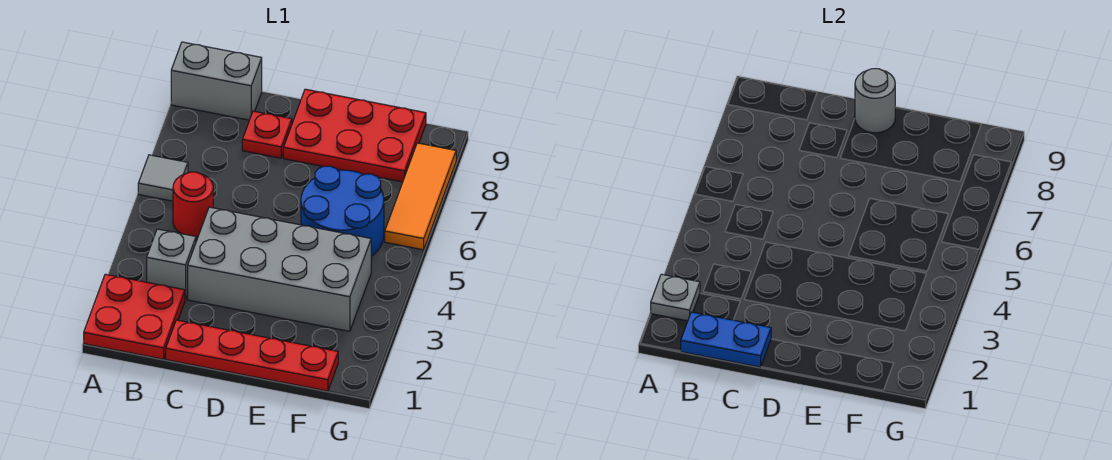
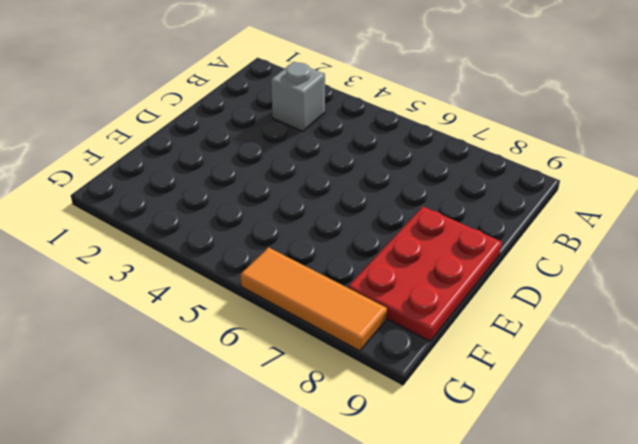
none -> red 2x2 plate [84,274,185,359]
none -> grey 1x1 tile [138,155,188,201]
none -> grey 1x2 brick [171,42,262,120]

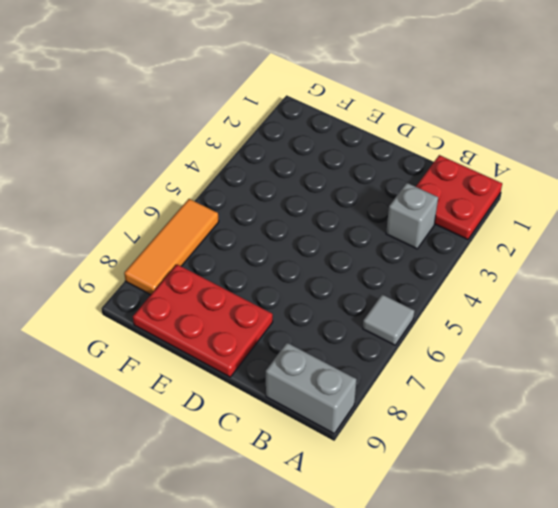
none -> red 1x1 round brick [173,172,213,236]
none -> red 1x4 plate [166,320,338,391]
none -> grey 2x4 brick [188,207,371,331]

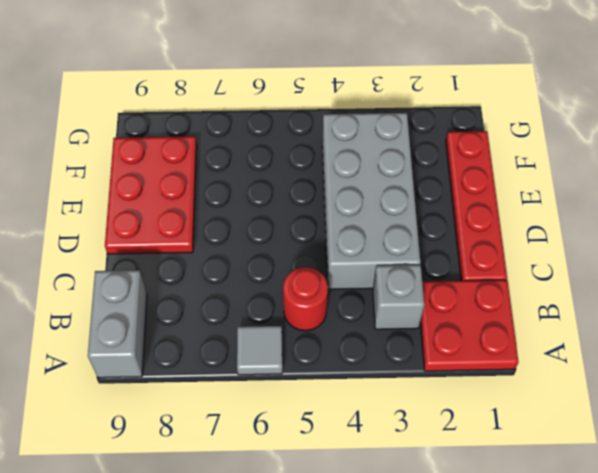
none -> red 1x1 plate [242,111,292,158]
none -> blue 2x2 round brick [301,166,384,256]
none -> orange 1x3 tile [385,143,456,250]

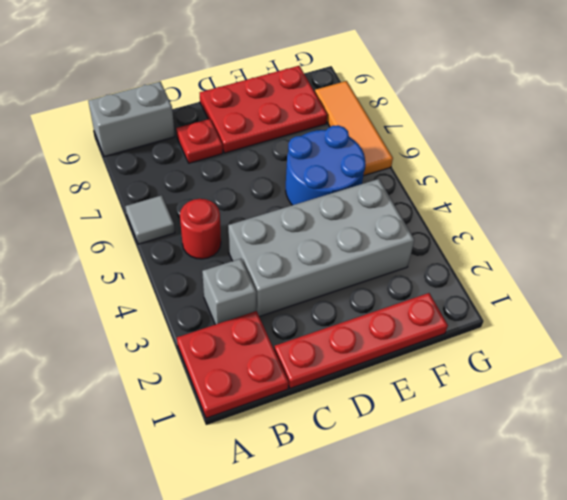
none -> grey 1x1 plate [651,274,700,321]
none -> blue 1x2 plate [681,312,771,367]
none -> grey 1x1 round brick [855,69,895,133]

